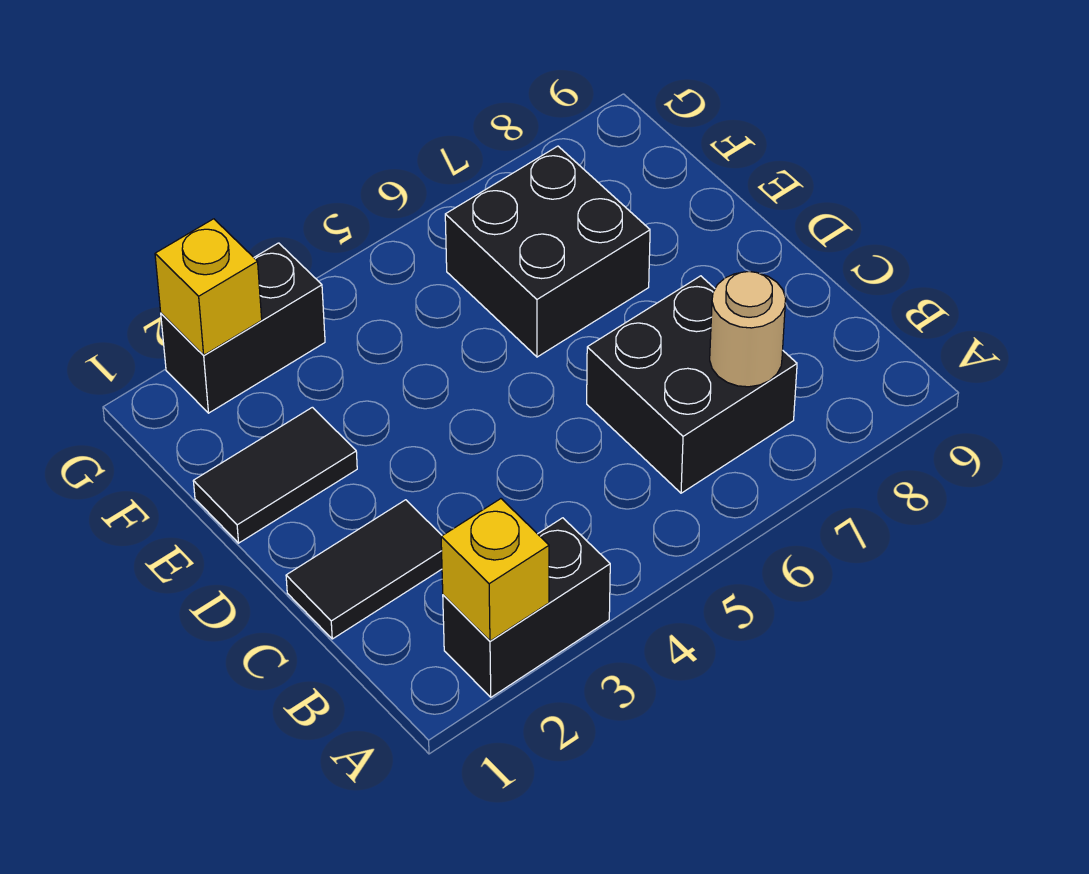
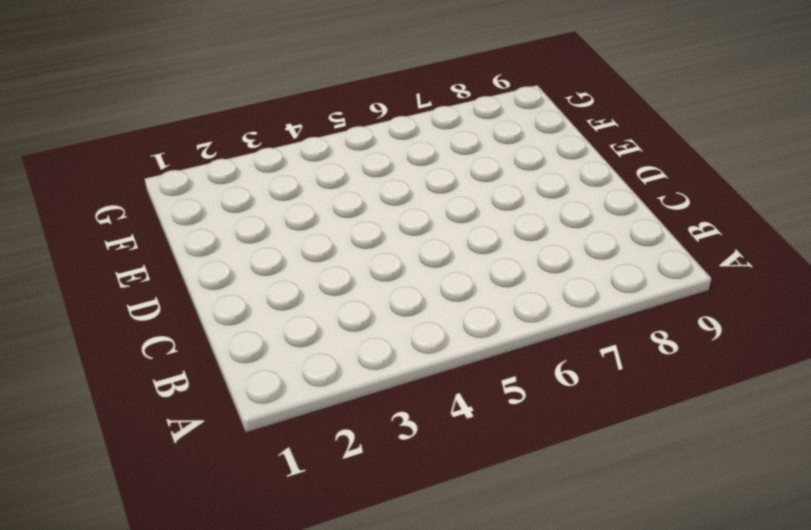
none -> black 1x2 brick [443,518,610,697]
none -> black 2x2 brick [587,276,797,493]

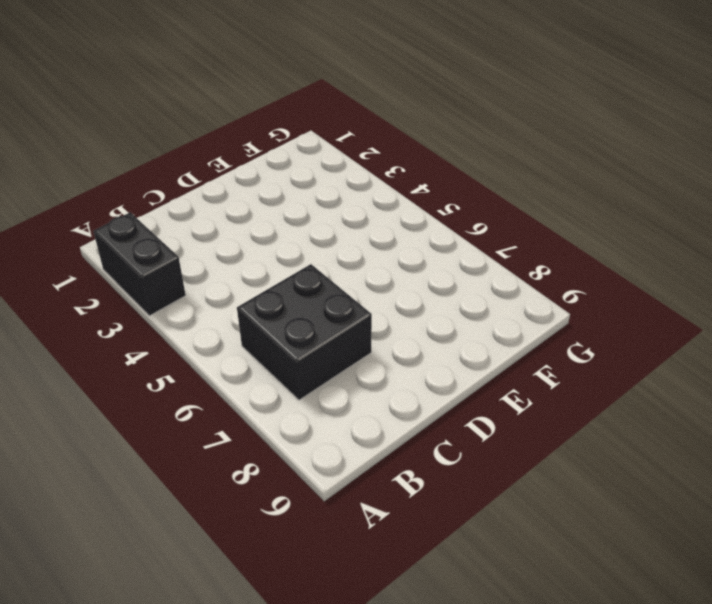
none -> black 1x2 tile [286,500,442,639]
none -> black 1x2 tile [193,407,357,543]

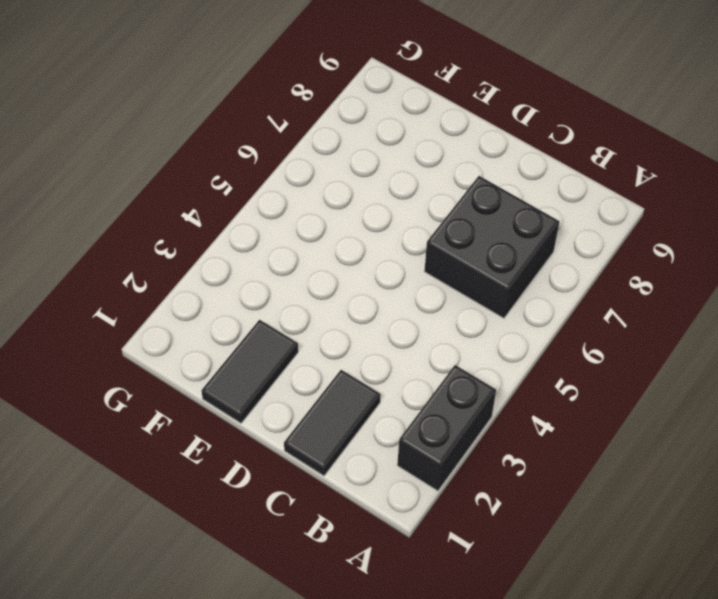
none -> black 2x2 brick [445,146,650,357]
none -> black 1x2 brick [161,243,325,413]

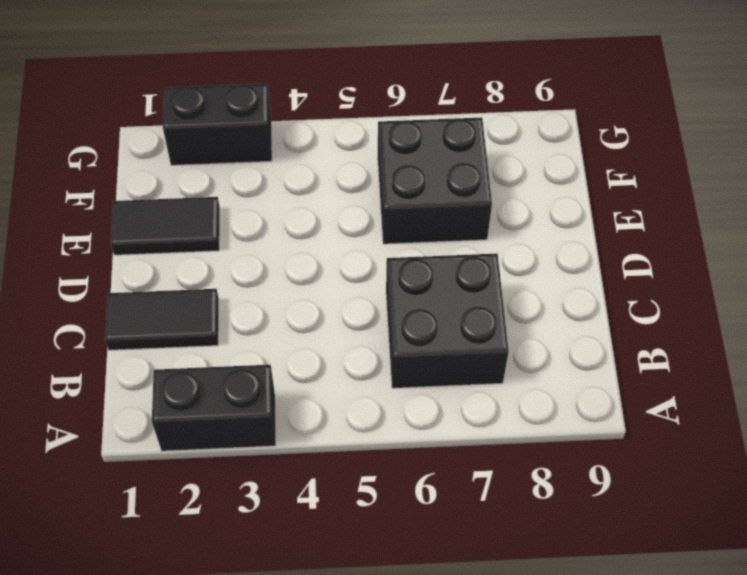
none -> yellow 1x1 brick [441,499,549,641]
none -> tan 1x1 round brick [710,271,786,387]

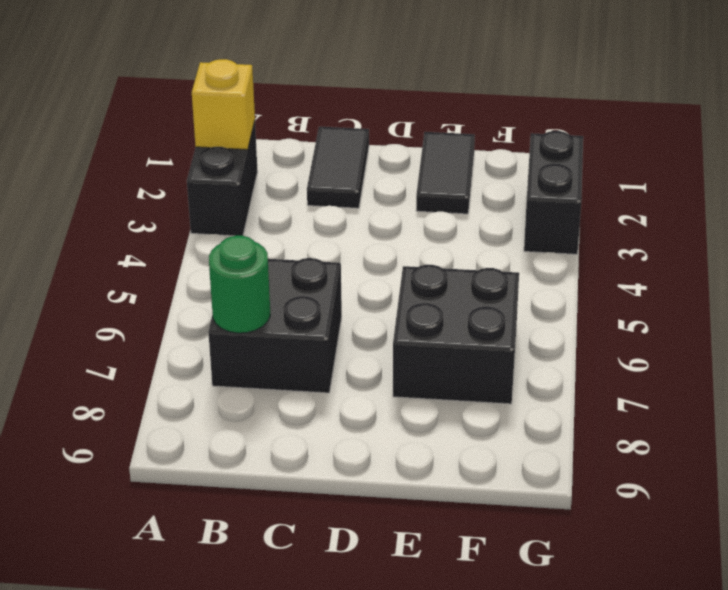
green 1x1 round brick [209,235,270,333] -> tan 1x1 round brick [710,271,786,387]
none -> yellow 1x1 brick [155,219,262,355]

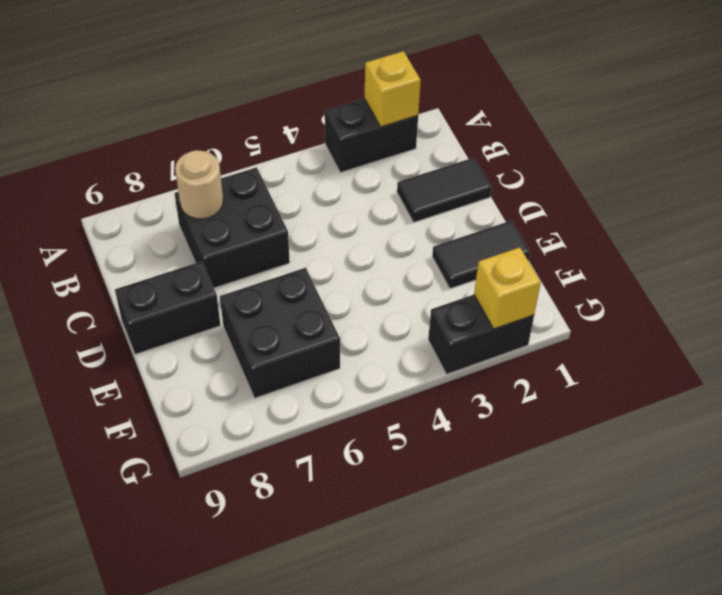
black 1x2 brick [115,261,221,354] -> none

